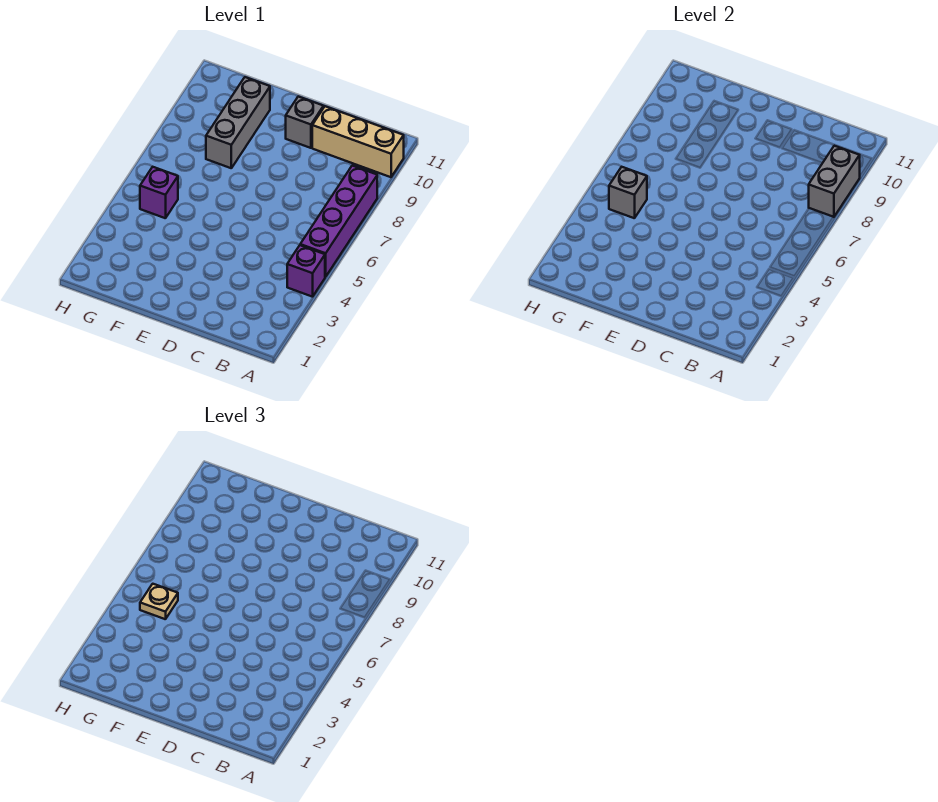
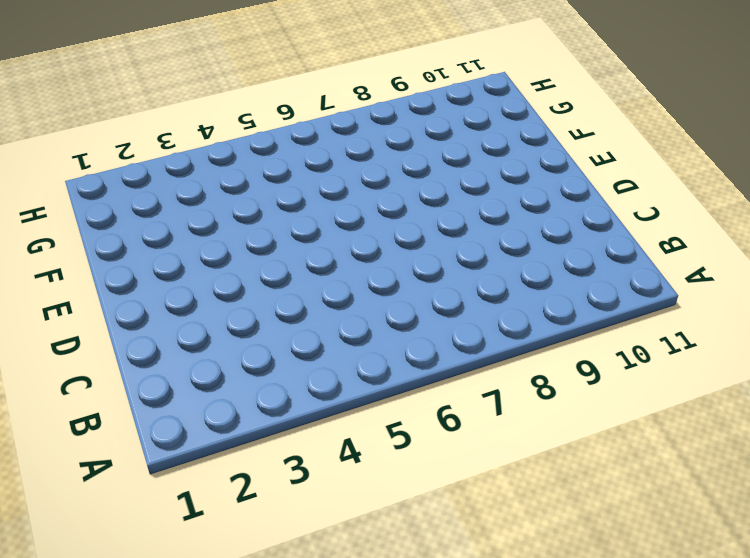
none -> purple 1x1 brick [287,245,325,297]
none -> purple 1x4 brick [300,166,377,277]

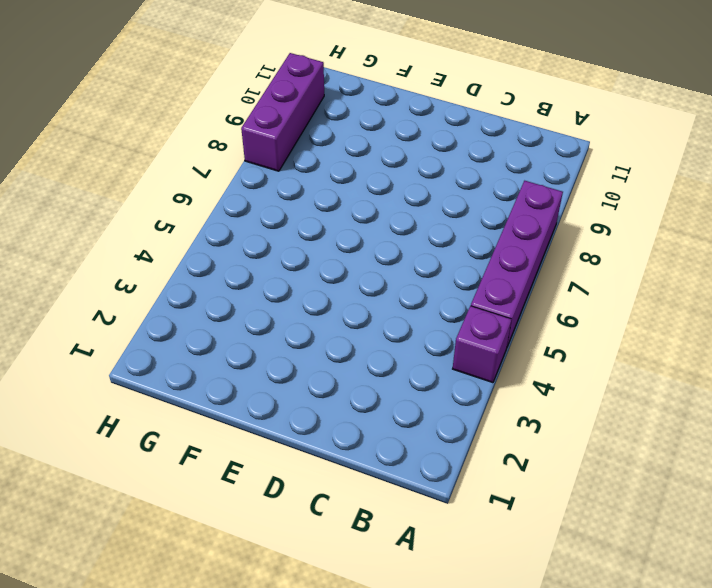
purple 1x3 brick [241,53,324,171] -> none
none -> tan 1x3 brick [312,106,404,177]
none -> grey 1x1 brick [286,97,324,148]

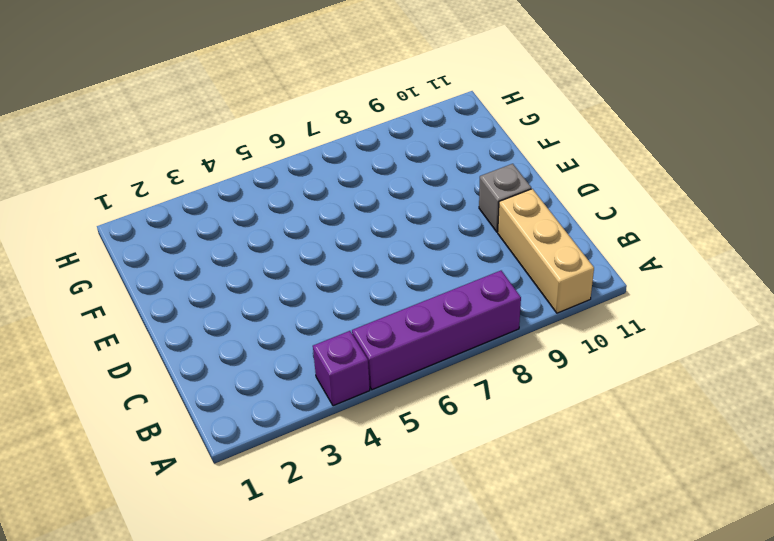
none -> grey 1x3 brick [206,77,270,168]
none -> purple 1x1 brick [140,167,178,218]

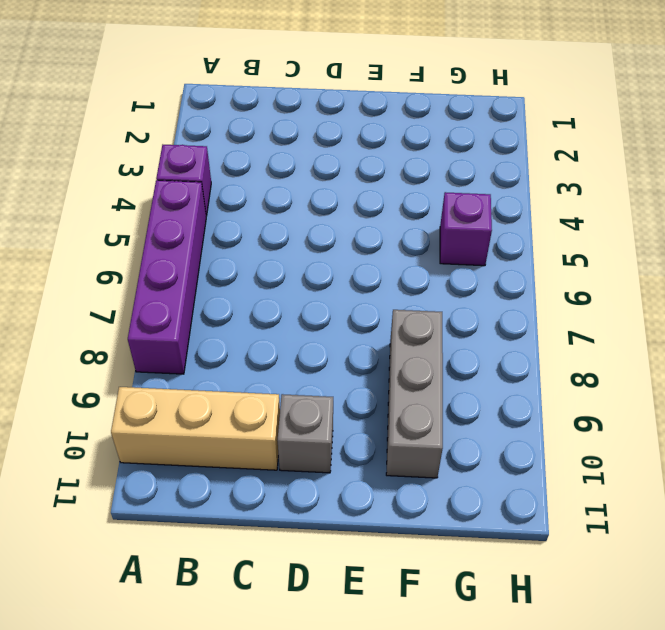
none -> grey 1x2 brick [809,146,860,217]
none -> grey 1x1 brick [609,167,647,218]

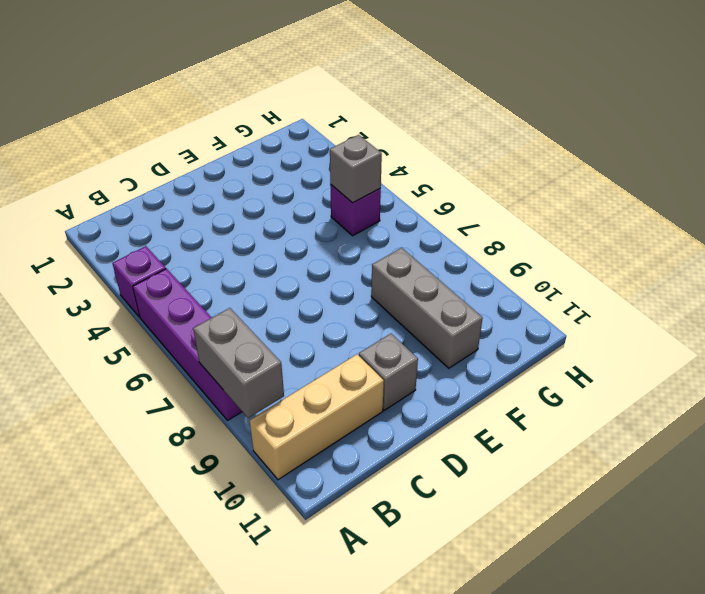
none -> tan 1x1 plate [140,584,178,619]

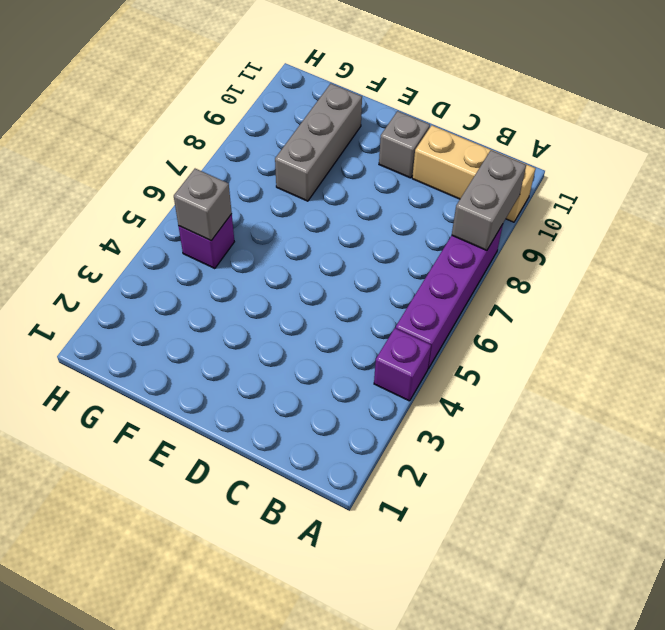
none -> tan 1x1 plate [140,584,178,619]

